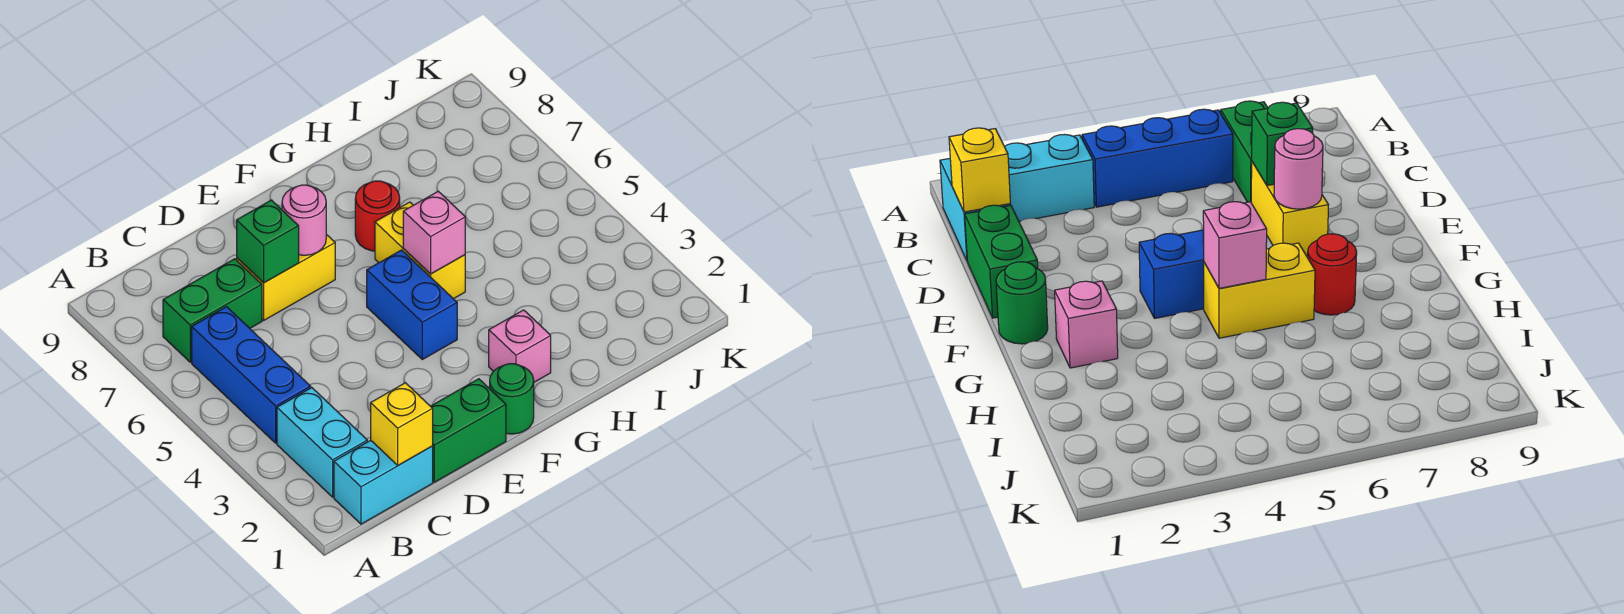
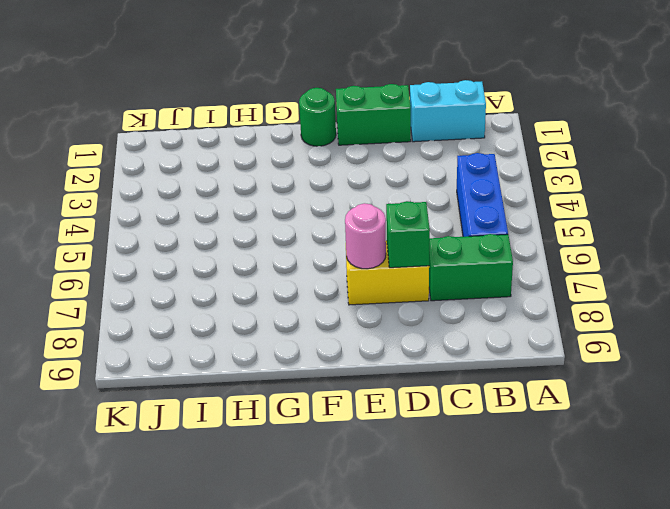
none -> cyan 1x2 brick [277,388,367,497]
none -> blue 1x2 brick [367,250,457,359]
none -> pink 1x1 brick [489,310,551,382]

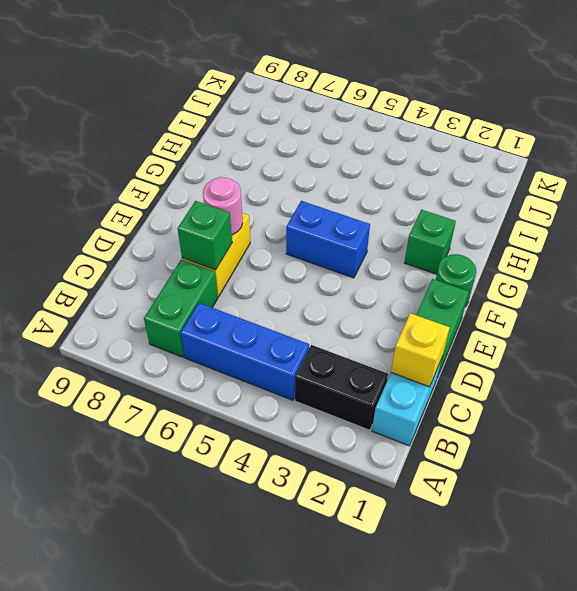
black 1x2 brick [295,345,388,430] -> cyan 1x2 brick [277,388,367,497]
green 1x1 brick [404,210,456,274] -> pink 1x1 brick [489,310,551,382]
none -> yellow 1x2 brick [375,202,465,299]
none -> red 1x1 round brick [355,181,400,251]
none -> pink 1x1 brick [403,191,465,274]

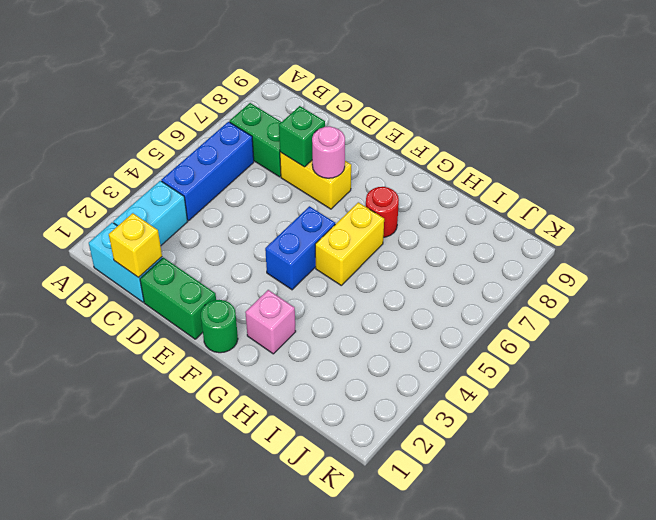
none -> pink 1x1 brick [403,191,465,274]

